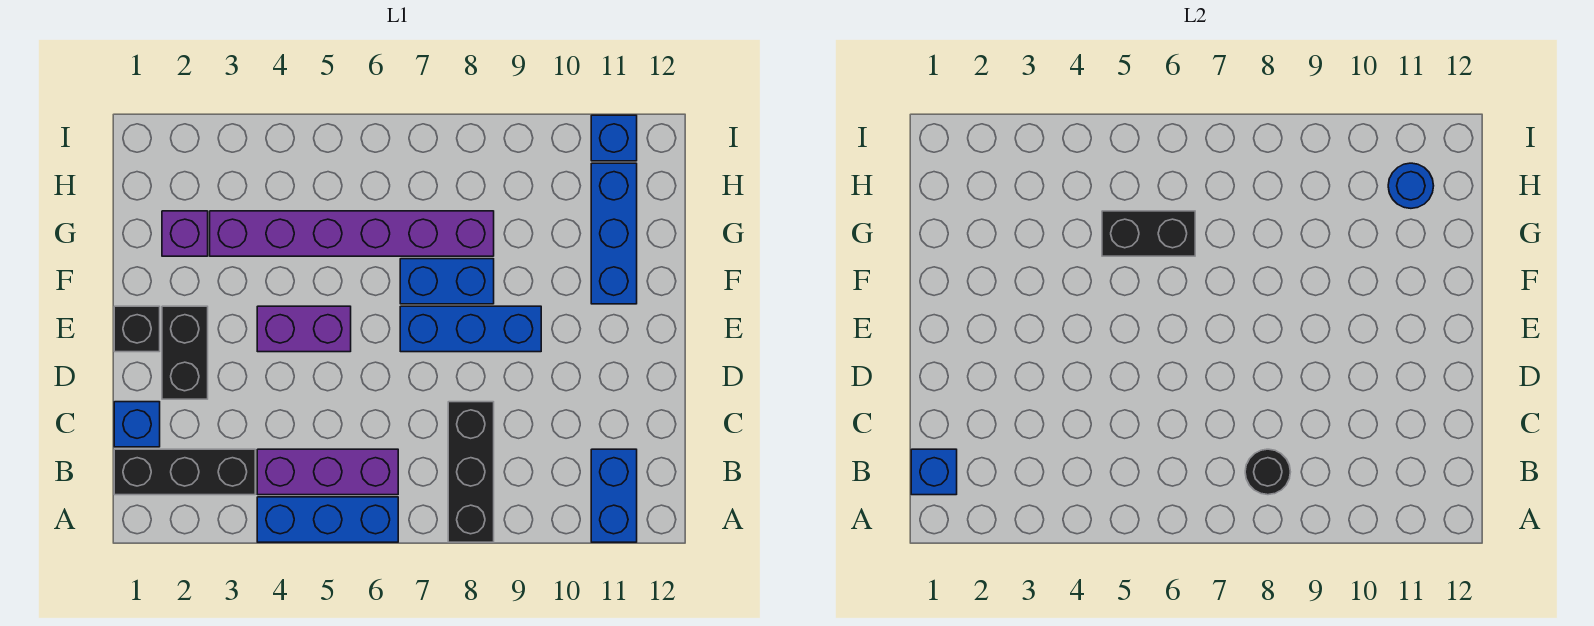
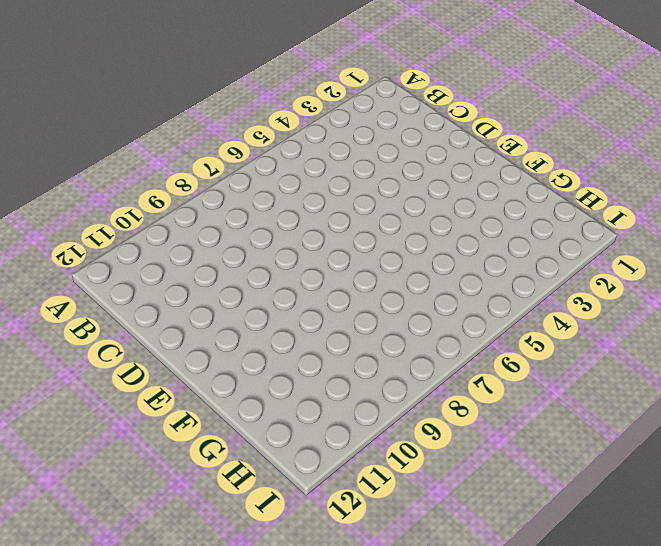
none -> blue 1x3 brick [257,497,398,542]
none -> black 1x3 brick [448,402,494,542]
none -> blue 1x2 brick [591,449,637,542]

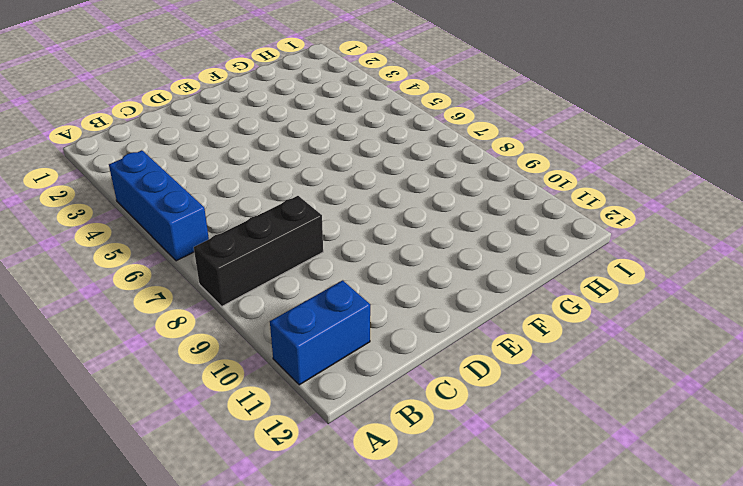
none -> black 1x3 brick [114,449,255,495]
none -> purple 1x3 brick [257,449,398,495]
none -> blue 1x1 brick [114,402,160,447]

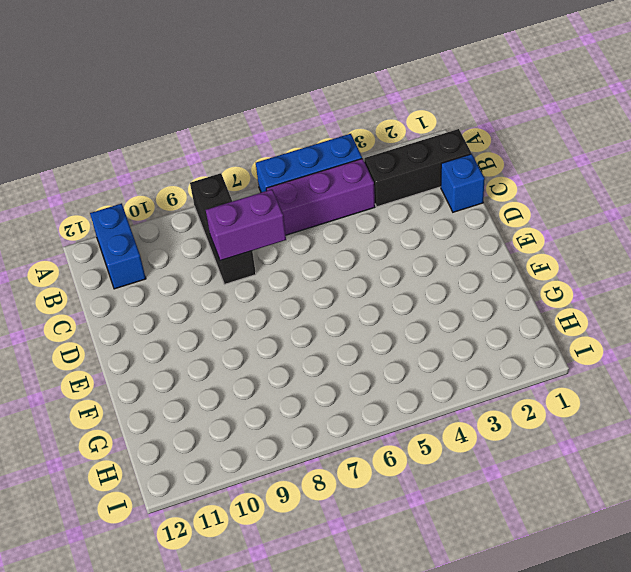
purple 1x2 brick [206,189,286,261] -> purple 1x2 brick moved to [257,306,351,352]
none -> black 1x2 brick [162,306,208,399]
none -> black 1x1 brick [114,306,160,352]
none -> blue 1x3 brick [400,306,541,352]

